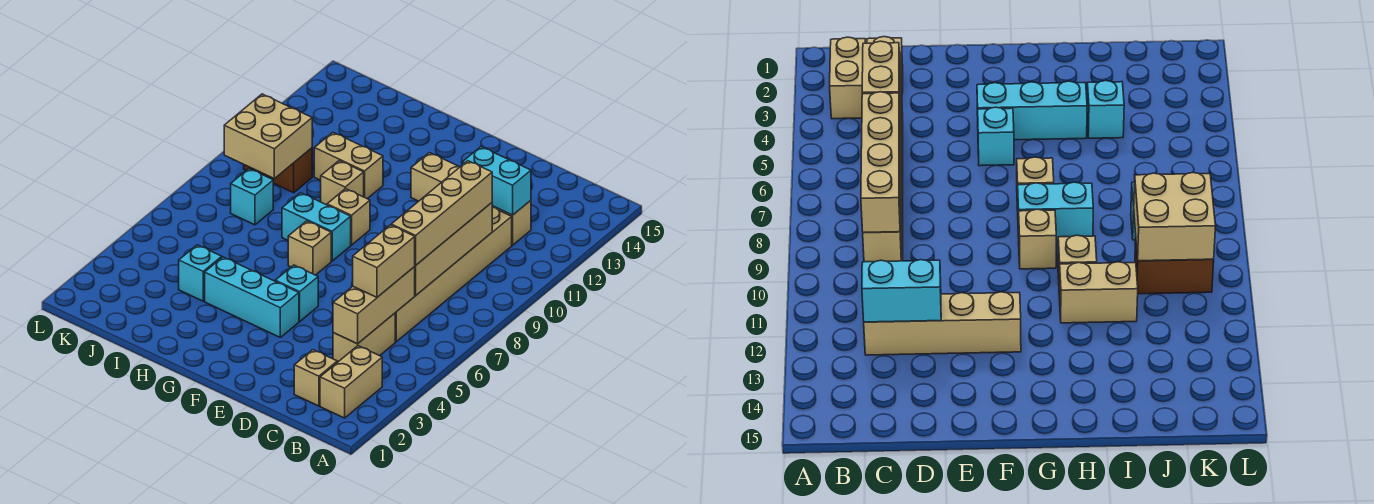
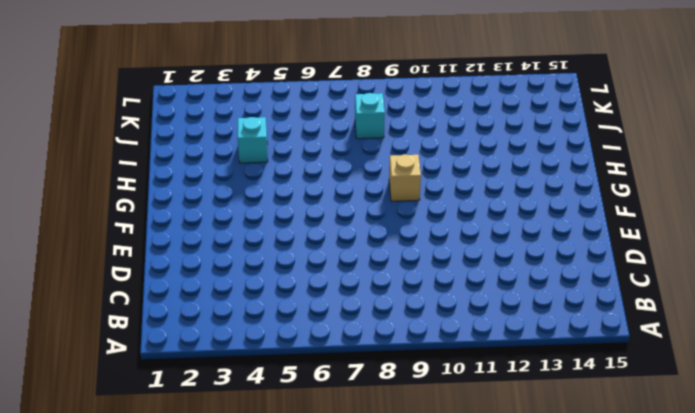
none -> tan 1x2 brick [320,346,382,418]
none -> tan 1x1 brick [294,350,337,406]
none -> tan 1x2 brick [333,313,395,362]

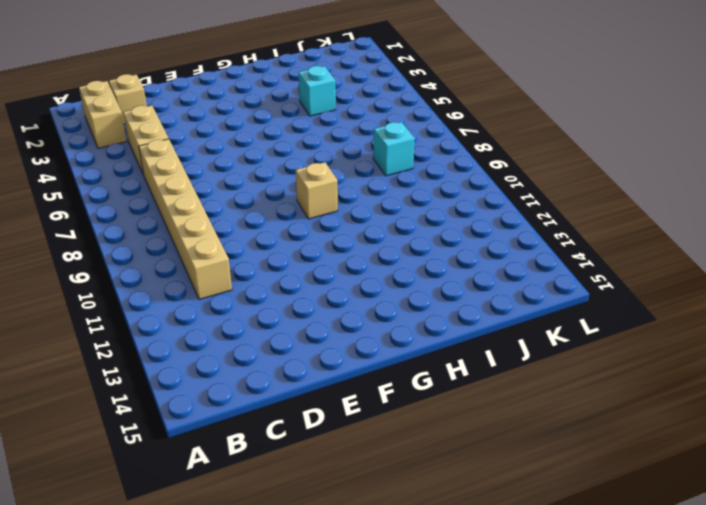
none -> tan 1x4 brick [411,153,531,245]
none -> cyan 1x3 brick [205,257,299,337]
none -> cyan 1x1 brick [275,265,318,321]

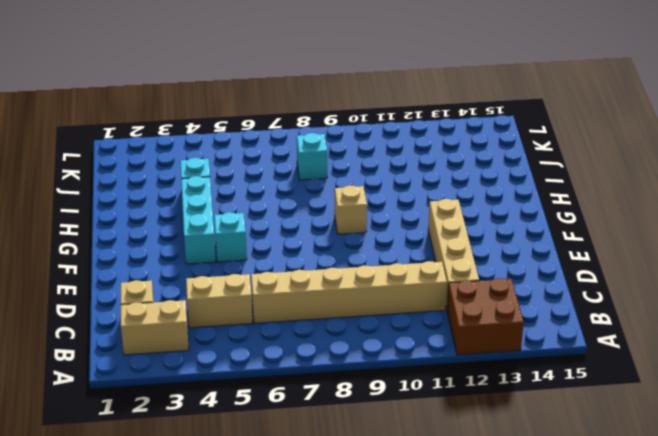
brown 2x2 brick [447,278,524,355] -> none
none -> tan 1x1 brick [288,221,331,275]
none -> cyan 1x2 brick [282,193,351,261]
none -> tan 1x1 brick [321,161,364,205]

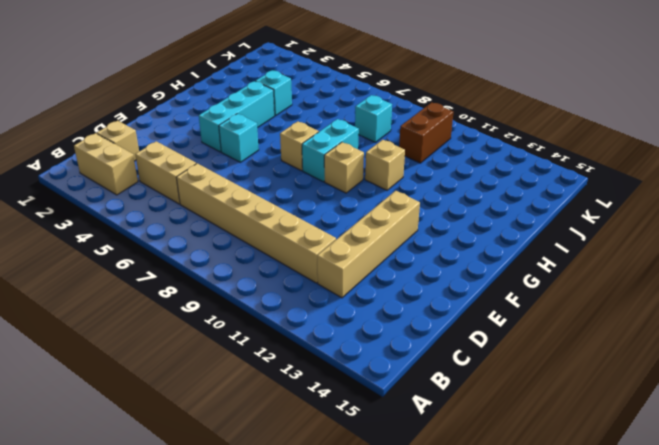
none -> tan 1x2 brick [314,133,383,199]
none -> tan 1x3 brick [333,267,415,344]
none -> tan 1x4 brick [415,203,492,295]

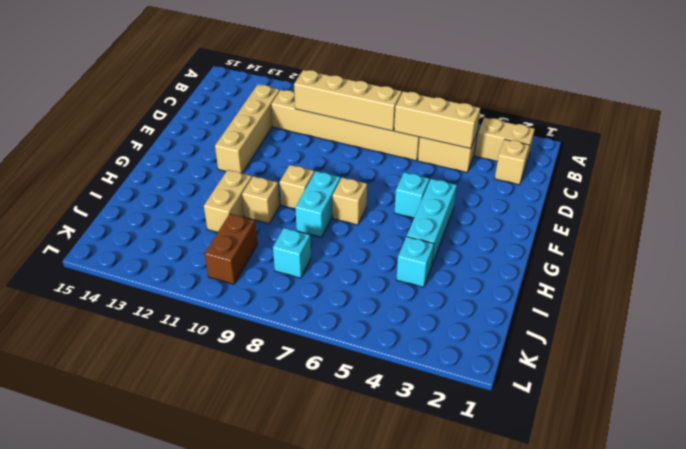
none -> cyan 1x2 brick [462,147,531,215]
none -> tan 2x2 brick [224,94,312,178]
none -> tan 1x2 brick [353,225,415,297]

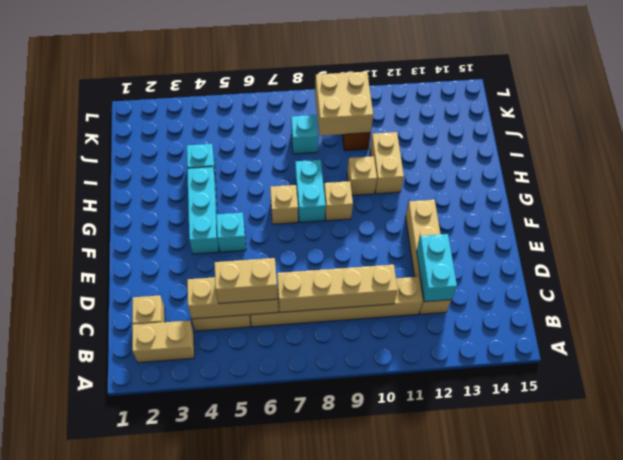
none -> tan 1x4 brick [391,161,492,265]

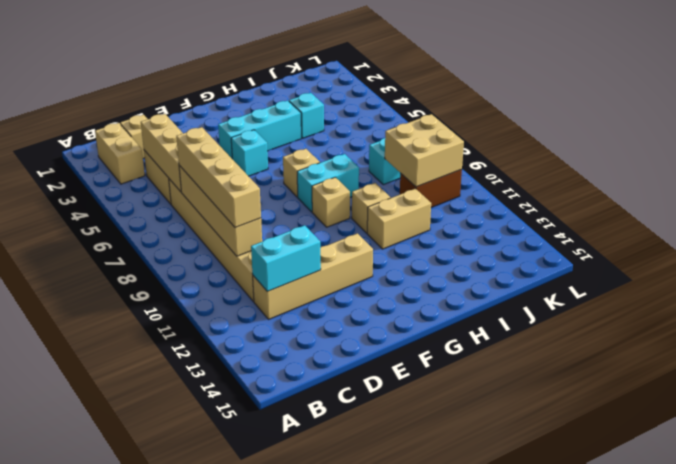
none -> tan 1x2 brick [353,225,415,297]

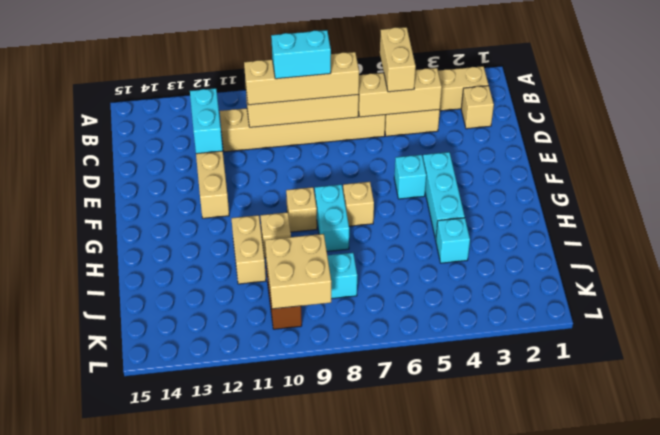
tan 1x2 brick [380,27,416,92] -> tan 1x2 brick turned to [353,225,415,297]
cyan 1x2 brick [271,30,331,79] -> none

